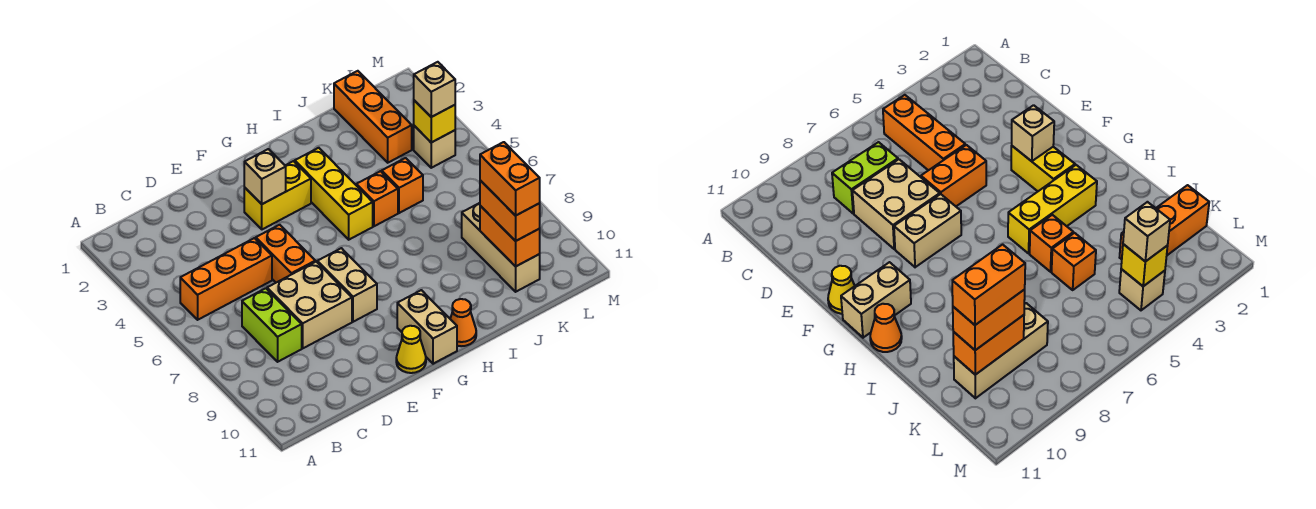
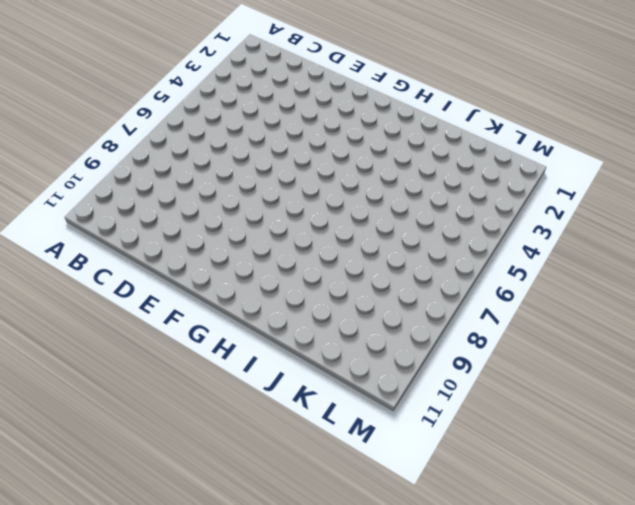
none -> orange 1x3 brick [180,238,272,320]
none -> lime 1x2 brick [242,288,302,362]
none -> tan 2x2 brick [267,262,352,348]

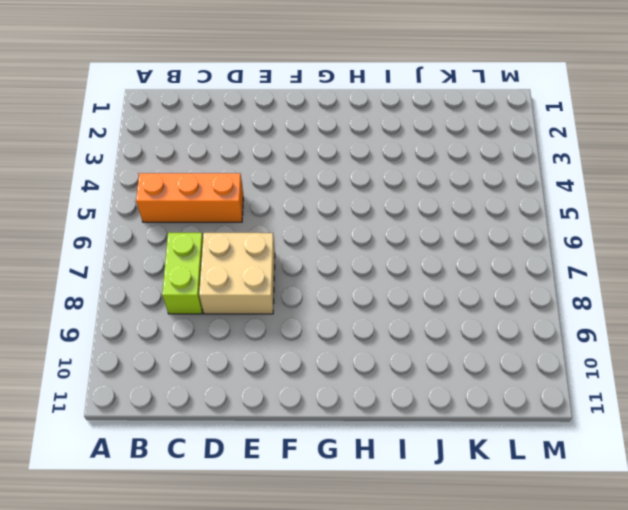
none -> orange 1x2 brick [256,225,315,283]
none -> yellow 1x2 brick [244,161,311,229]
none -> tan 1x2 brick [317,248,377,322]

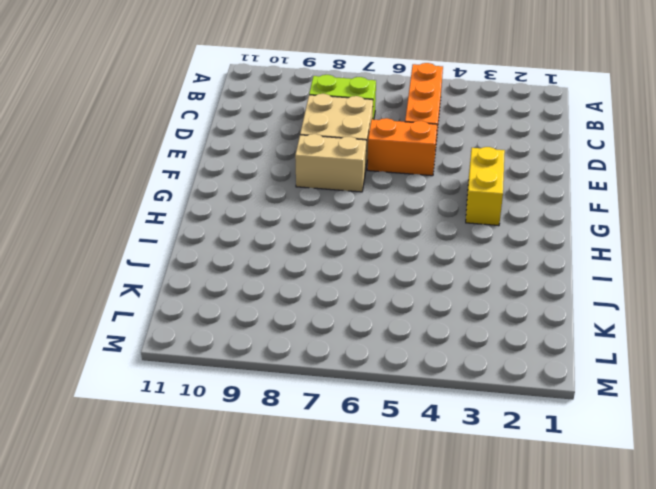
none -> yellow 1x1 cone [396,326,426,373]
none -> tan 1x2 brick [397,290,457,364]
none -> yellow 1x3 brick [295,148,373,240]

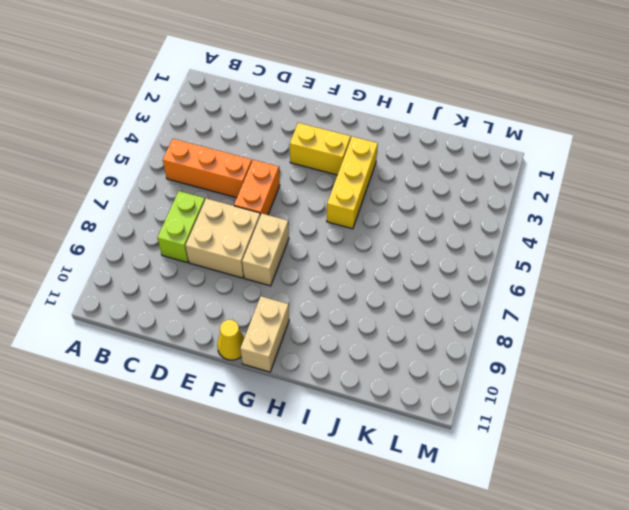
none -> orange 1x1 cone [450,299,476,346]
none -> orange 1x1 brick [357,171,398,226]
none -> orange 1x1 brick [382,158,423,213]

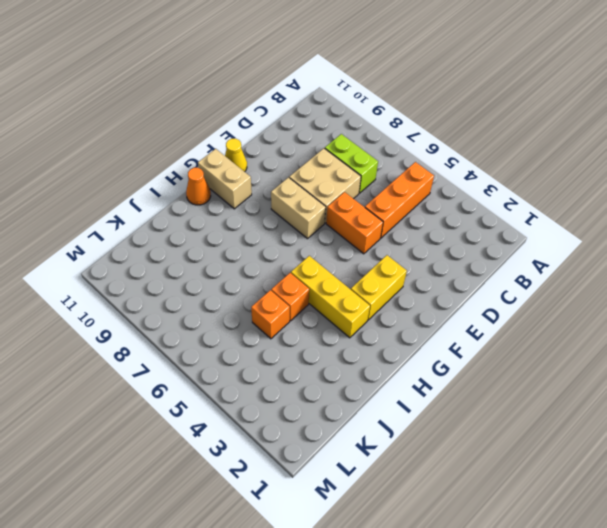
none -> orange 1x3 brick [334,71,412,163]
none -> tan 1x3 brick [462,203,540,292]
none -> tan 1x1 brick [414,126,455,168]

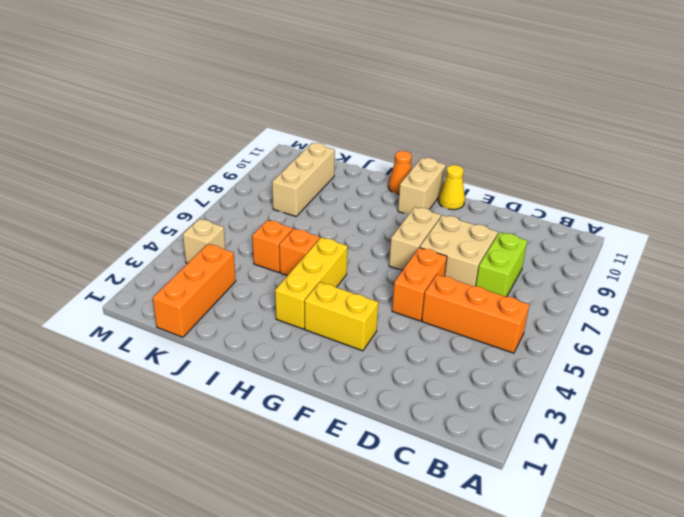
none -> tan 1x1 brick [244,149,286,204]
none -> orange 1x2 brick [480,206,540,267]
none -> yellow 1x1 brick [414,100,455,142]

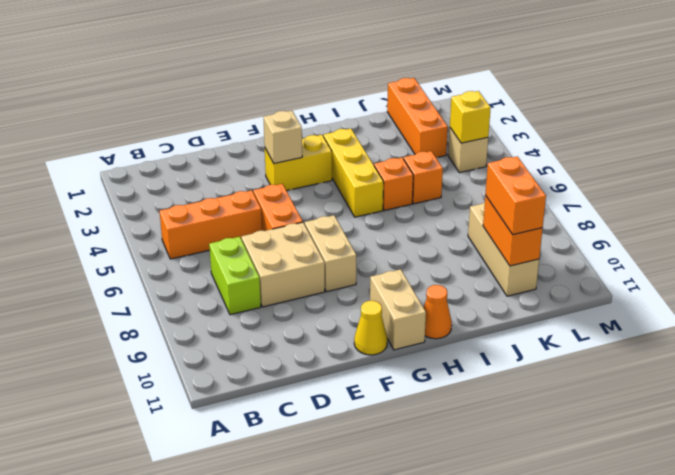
none -> tan 1x1 brick [414,62,455,117]
none -> orange 1x2 brick [480,142,540,216]

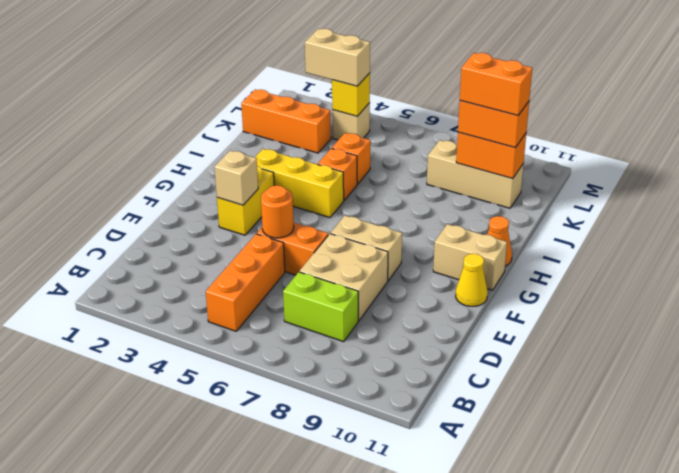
orange 1x1 round brick [261,185,294,238] -> none
tan 1x2 brick [305,29,370,86] -> tan 1x1 brick [414,62,455,117]

